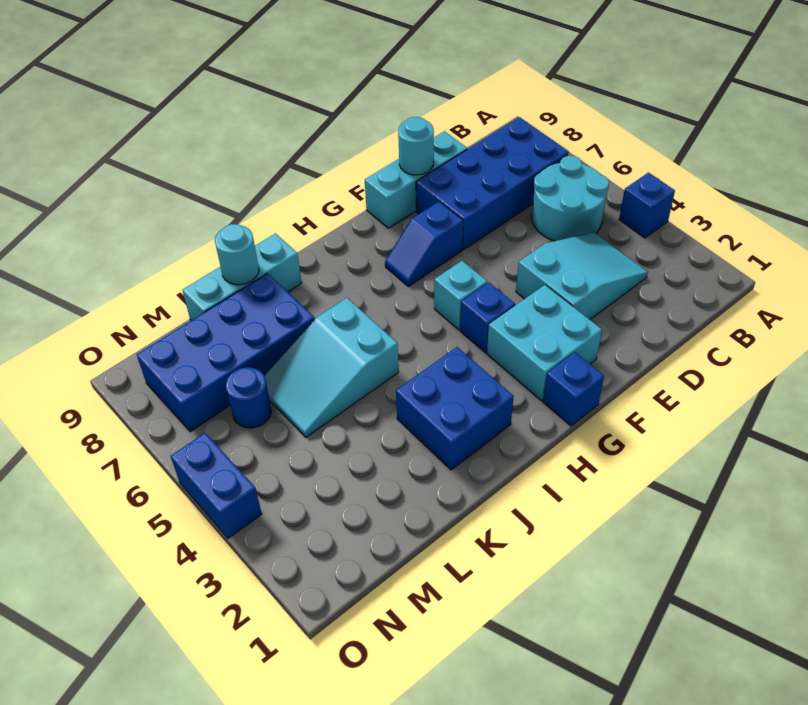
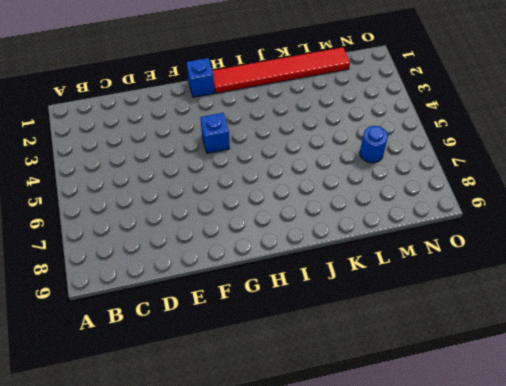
red 1x6 tile [212,47,350,93] -> none
none -> blue 1x1 brick [619,173,675,238]
none -> cyan 2x2 round brick [532,156,609,241]
none -> blue 2x4 brick [416,117,569,250]

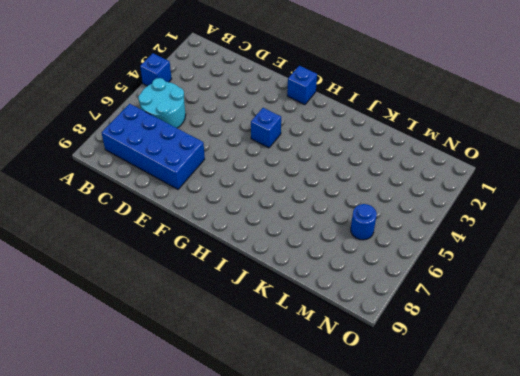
none -> cyan 2x3 slope [516,233,648,319]
none -> cyan 1x3 brick [365,131,467,228]
none -> cyan 2x2 brick [487,285,602,401]

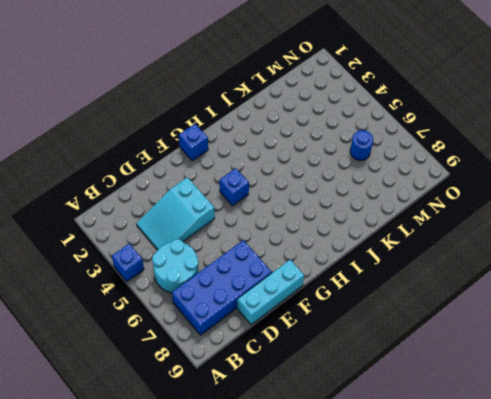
none -> cyan 2x2 brick [487,285,602,401]
none -> blue 1x2 slope [385,202,463,286]
none -> cyan 1x1 brick [434,261,488,330]

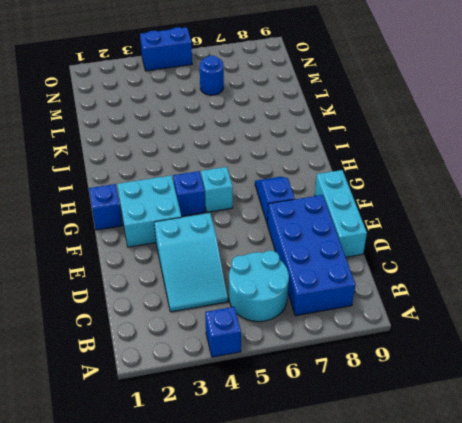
none -> blue 2x2 brick [396,347,514,470]
none -> cyan 2x3 slope [264,298,399,437]
none -> cyan 1x3 brick [182,233,302,320]

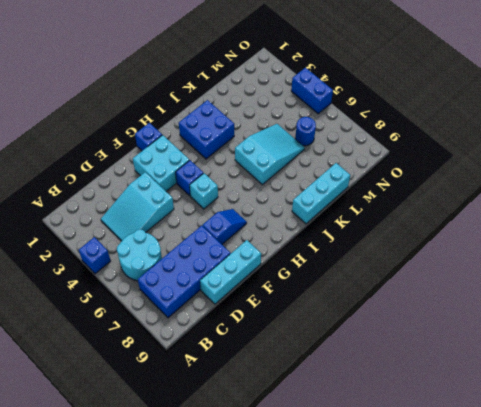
none -> blue 2x4 brick [137,273,315,432]
none -> cyan 1x1 round brick [398,117,434,175]
none -> cyan 1x1 round brick [215,224,259,285]

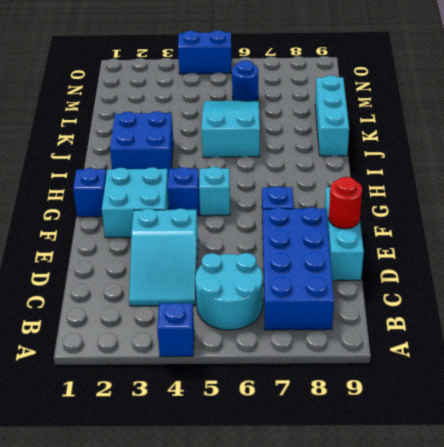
red 1x1 round brick [329,177,362,229] -> cyan 1x1 round brick [398,117,434,175]
none -> blue 2x4 brick [137,273,315,432]
none -> cyan 1x1 round brick [215,224,259,285]

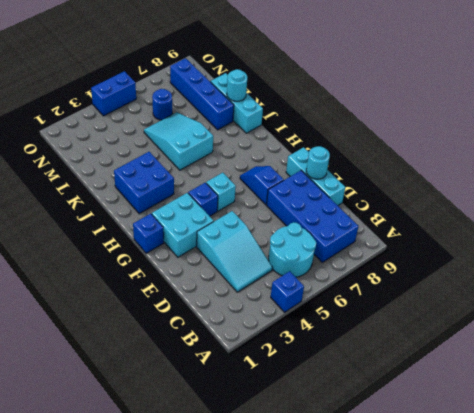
blue 1x4 brick [170,58,234,130] -> blue 2x4 brick [137,273,315,432]

